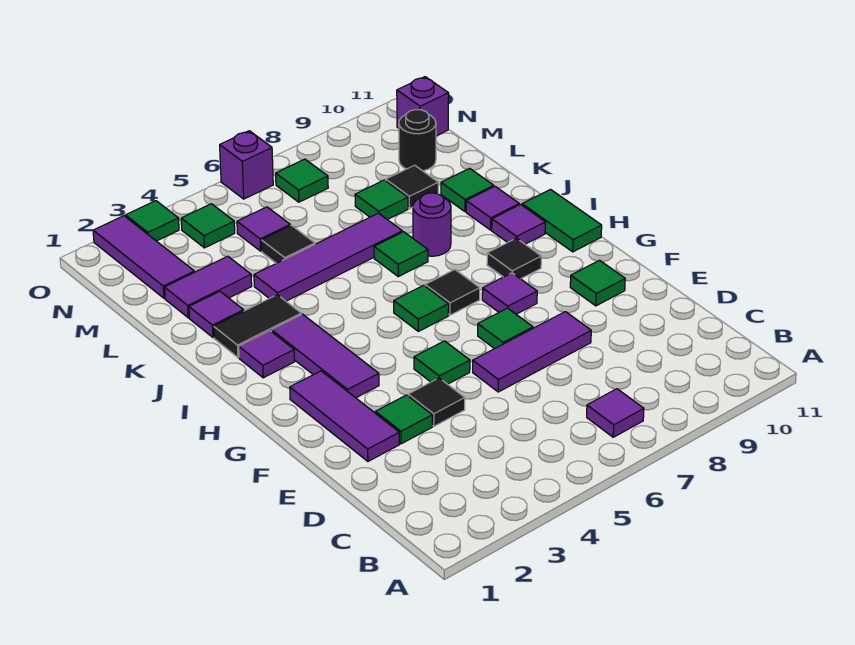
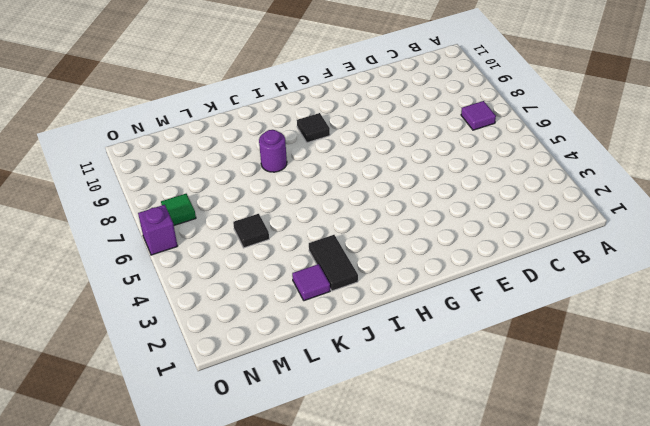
none -> purple 1x3 tile [290,371,399,461]
none -> green 1x1 tile [375,395,432,444]
none -> black 1x1 tile [408,378,465,426]
none -> purple 1x3 tile [473,312,591,392]

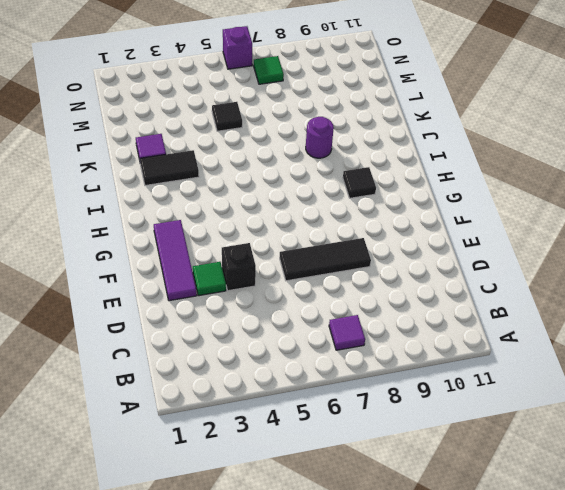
black 1x1 brick [222,243,256,291] -> black 1x1 tile [408,378,465,426]
black 1x3 tile [280,238,371,281] -> purple 1x3 tile [473,312,591,392]
none -> green 1x1 tile [414,341,470,384]
none -> green 1x1 tile [478,308,533,349]
none -> green 1x1 tile [570,260,625,306]
none -> purple 1x3 tile [272,314,379,398]

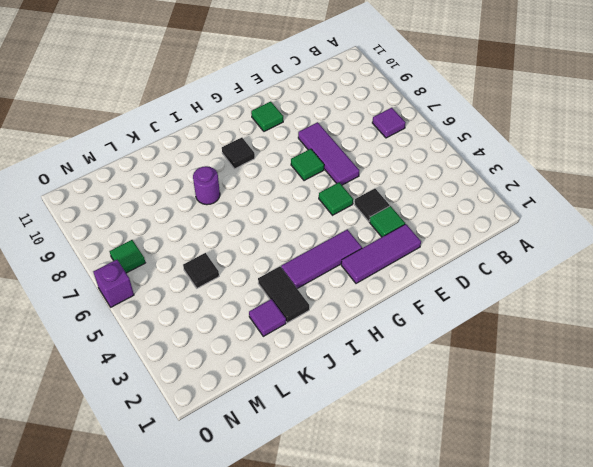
none -> purple 1x1 tile [482,273,537,314]
none -> green 1x1 tile [394,285,449,331]
none -> black 1x1 tile [425,270,480,315]
none -> green 1x2 tile [522,190,602,252]

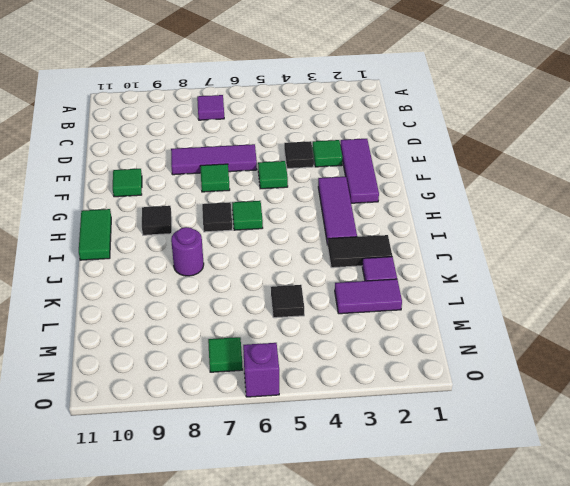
none -> purple 1x1 tile [482,273,537,314]
none -> purple 1x1 tile [239,331,295,378]
none -> purple 1x1 tile [492,204,545,244]
none -> green 1x1 tile [374,232,428,277]

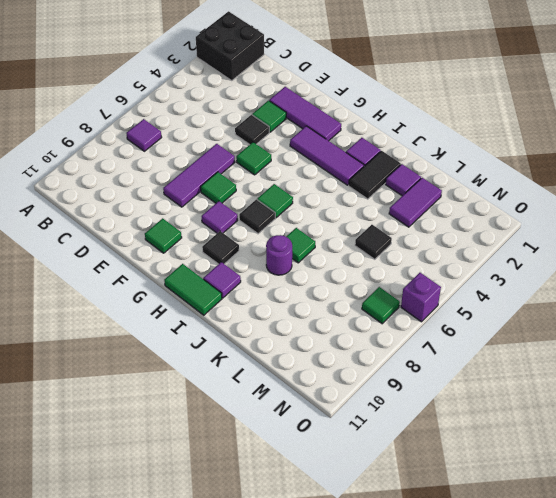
black 2x2 brick [196,11,264,80] -> none
none -> purple 1x1 tile [466,186,519,230]
none -> purple 1x4 tile [254,213,402,301]
none -> green 1x1 tile [441,168,494,212]
none -> green 1x1 tile [355,180,408,220]

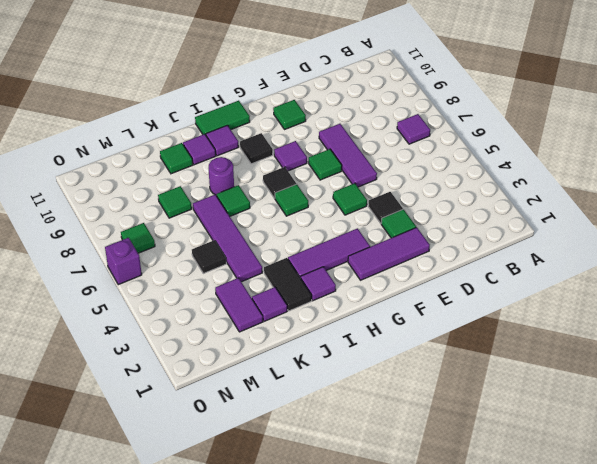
none -> black 1x1 tile [386,165,438,208]
none -> purple 1x3 tile [93,216,194,298]
none -> purple 1x1 tile [237,207,290,251]
none -> black 1x1 round brick [399,110,436,171]

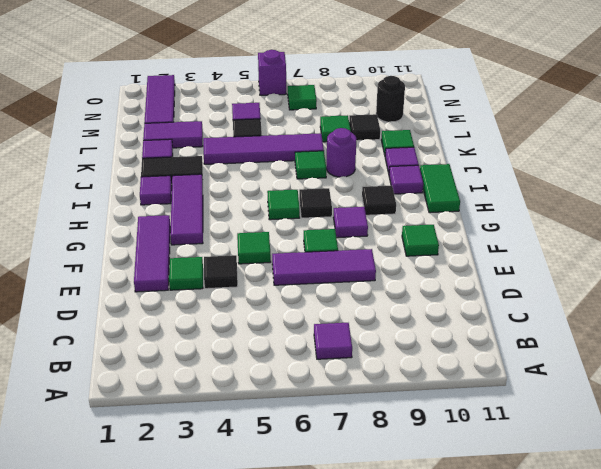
none -> green 1x1 tile [181,204,235,248]
none -> purple 1x1 brick [397,77,449,136]
none -> green 1x1 tile [126,201,179,241]

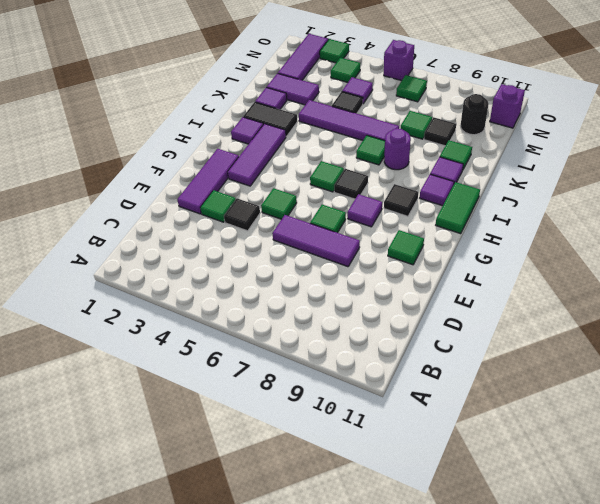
none -> purple 1x1 tile [587,389,644,437]

